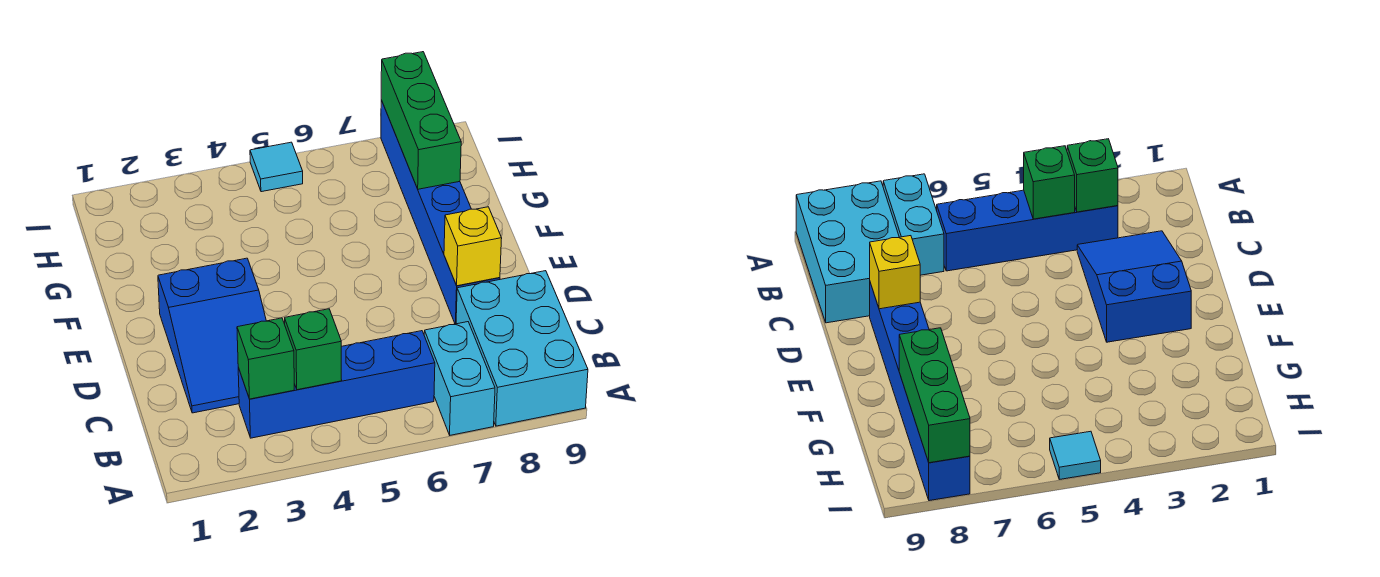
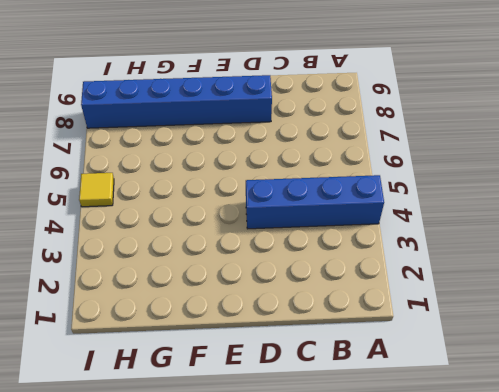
blue 1x4 brick [246,175,384,229] -> blue 1x4 brick turned to [238,331,435,438]
yellow 1x1 tile [79,173,114,207] -> cyan 1x1 tile [250,142,303,192]
none -> cyan 1x2 brick [424,322,495,435]
none -> cyan 2x3 brick [456,271,588,426]

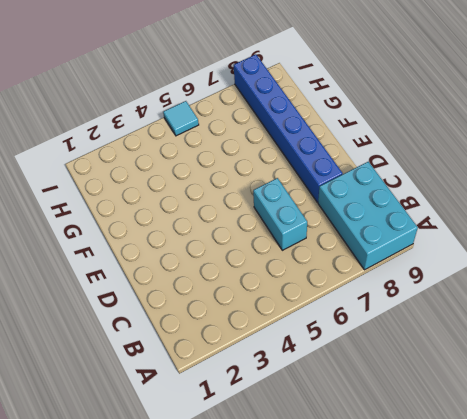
cyan 1x2 brick [253,178,307,250] -> cyan 1x2 brick moved to [424,322,495,435]
none -> blue 1x4 brick [238,331,435,438]
none -> blue 2x3 slope [158,258,266,413]

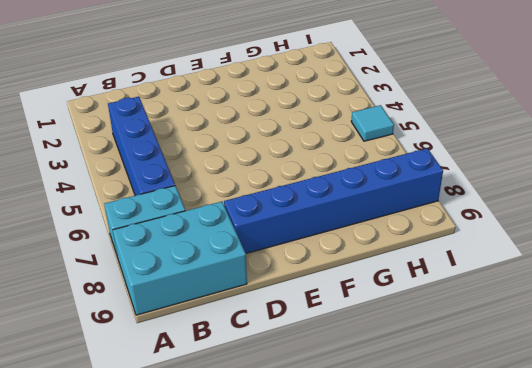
none -> blue 2x3 slope [158,258,266,413]
none -> green 1x1 brick [237,318,294,399]

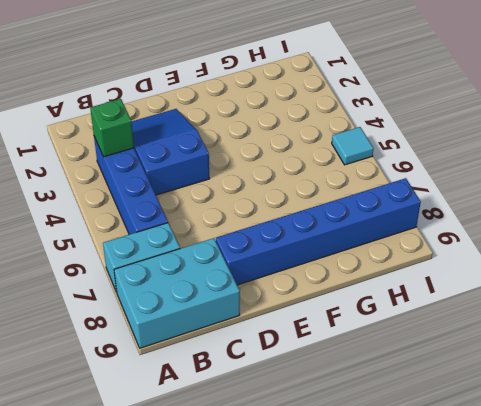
blue 2x3 slope [132,109,209,195] -> blue 2x3 slope turned to [158,258,266,413]
none -> green 1x1 brick [285,309,342,390]
none -> yellow 1x1 brick [444,207,502,286]

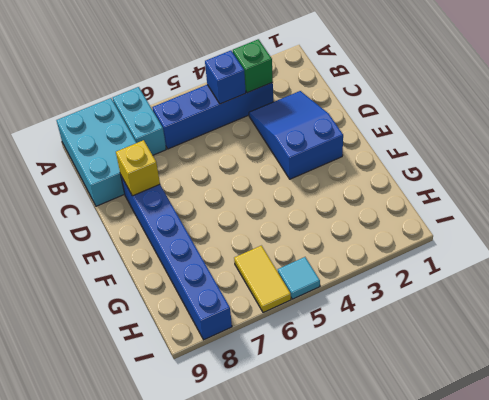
blue 1x1 brick [205,51,246,104] -> green 1x1 brick [285,309,342,390]
yellow 1x2 tile [234,246,291,313] -> none
none -> green 1x3 brick [381,52,461,189]

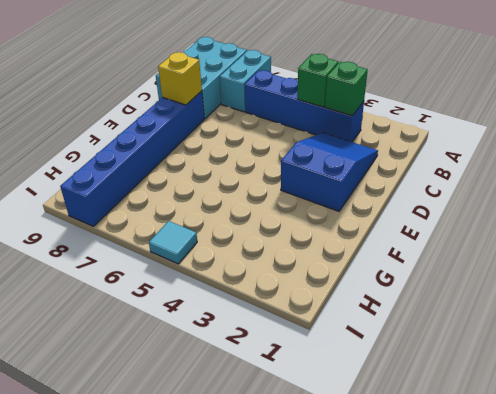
none -> green 1x3 brick [381,52,461,189]

